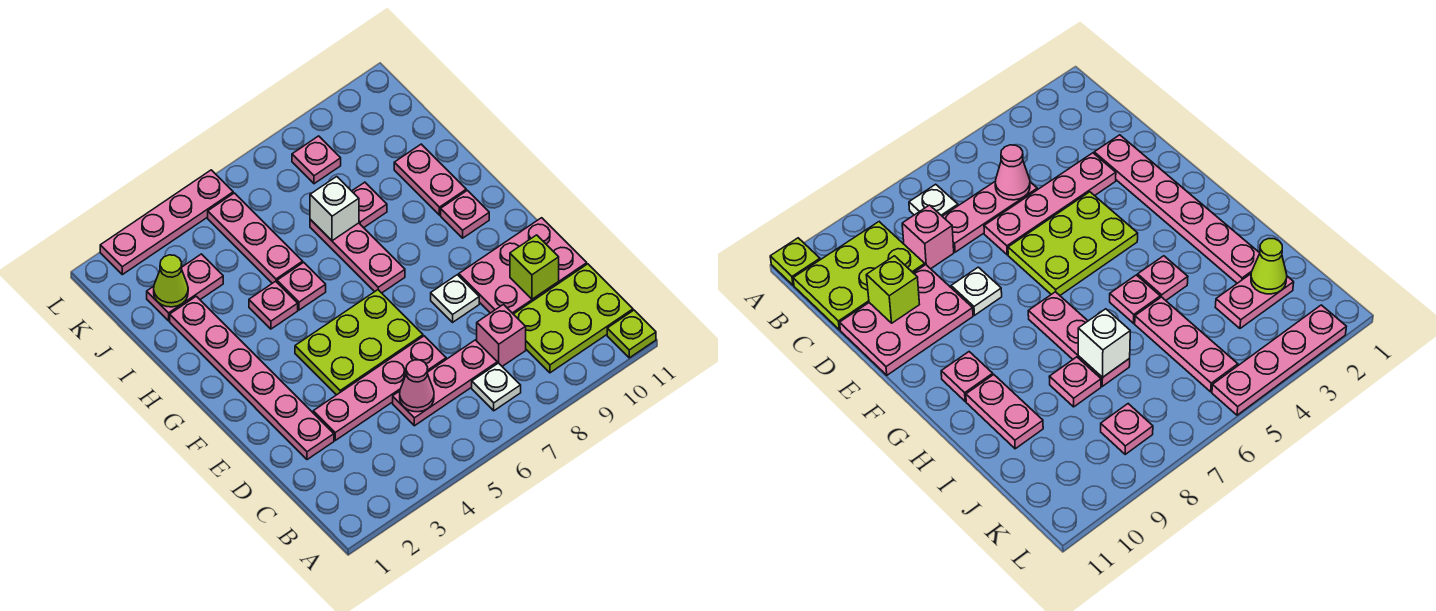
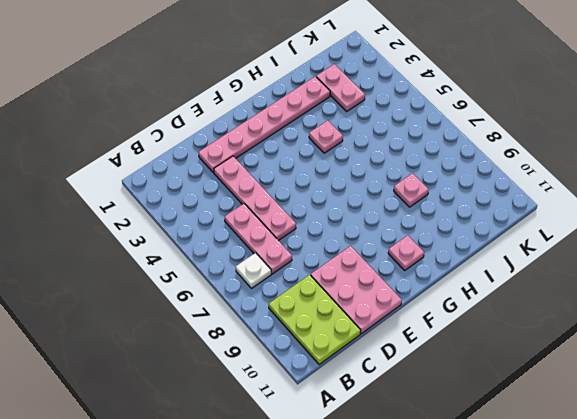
none -> lime 1x1 plate [607,310,656,358]
none -> pink 1x1 brick [477,305,526,366]
none -> lime 2x3 plate [295,290,423,395]

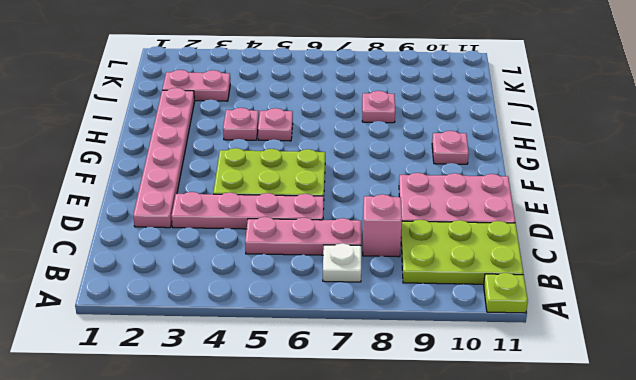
none -> white 1x1 plate [431,275,479,322]
none -> pink 1x3 plate [310,219,405,293]
none -> pink 1x2 plate [394,144,466,215]

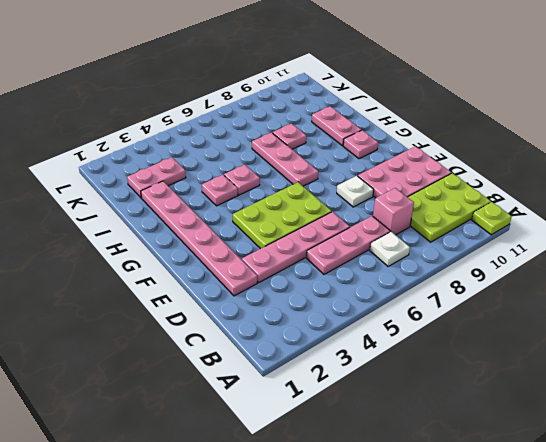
none -> pink 1x3 plate [208,193,303,283]
none -> pink 1x1 plate [292,136,341,184]
none -> pink 1x4 plate [100,170,233,275]

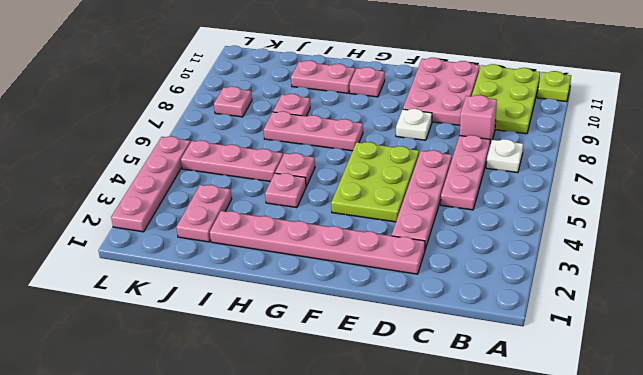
none -> pink 1x1 cone [400,360,434,412]
none -> lime 1x1 brick [510,235,559,299]
none -> white 1x1 brick [310,177,359,241]

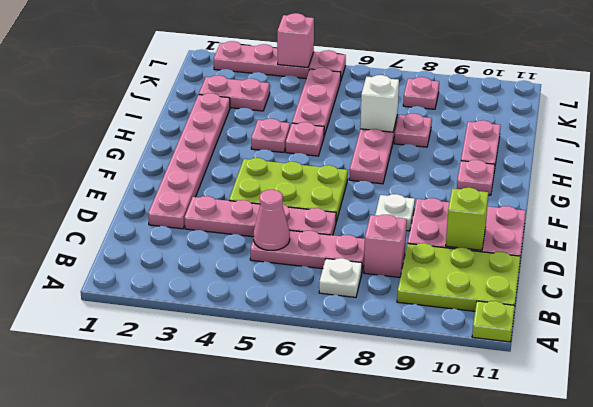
pink 1x1 brick [277,13,314,68] -> none
none -> lime 1x1 cone [154,255,188,307]

